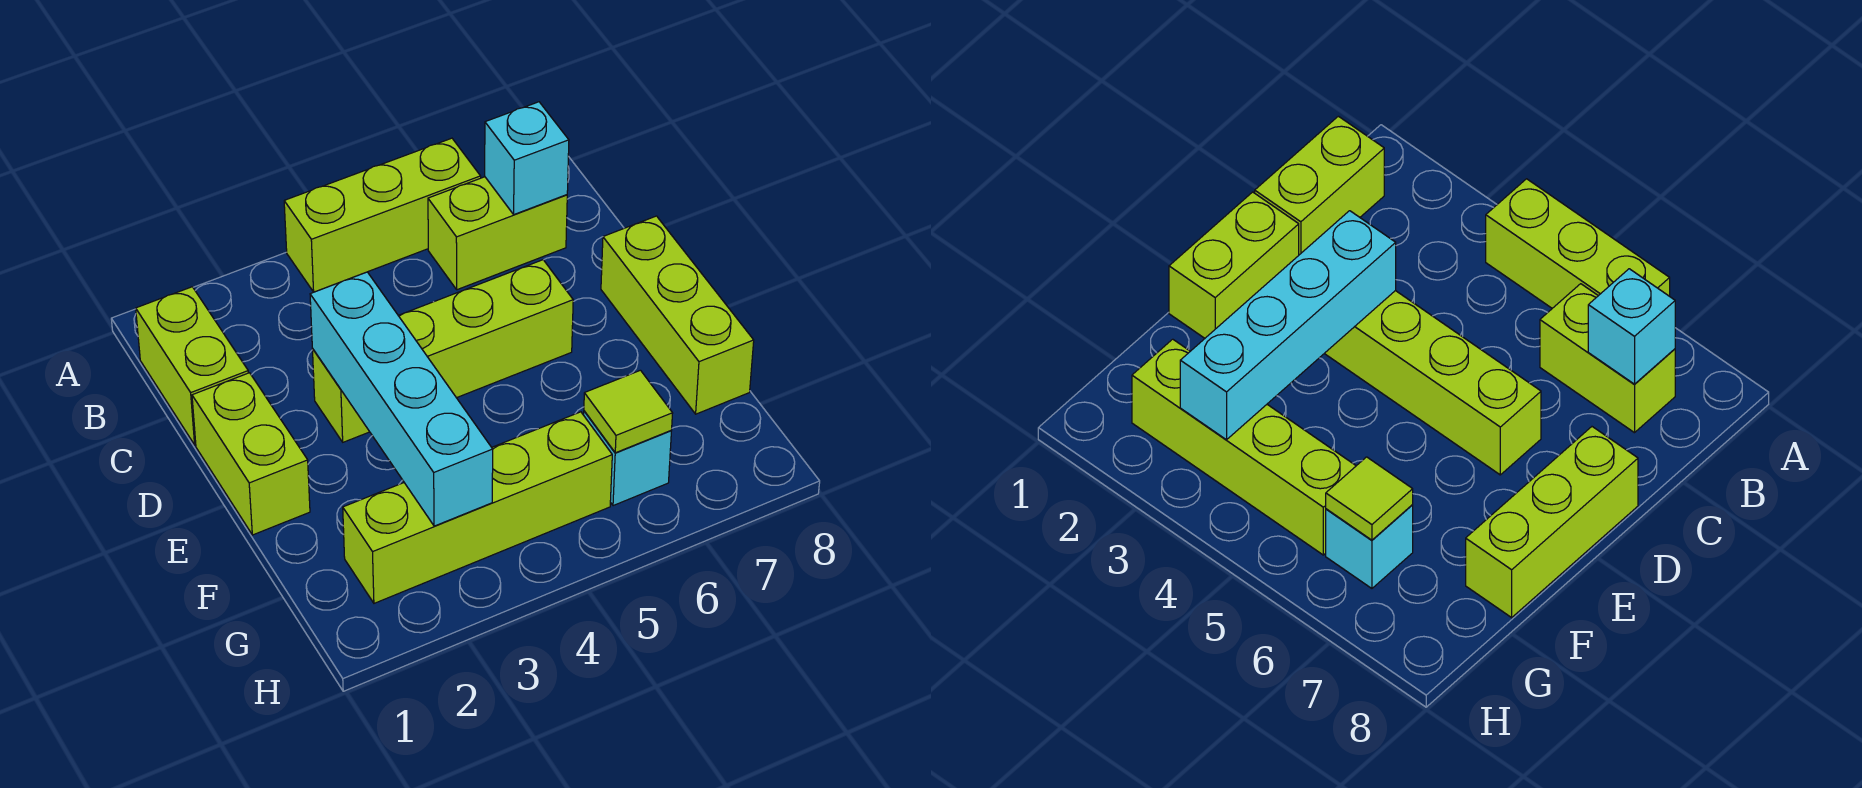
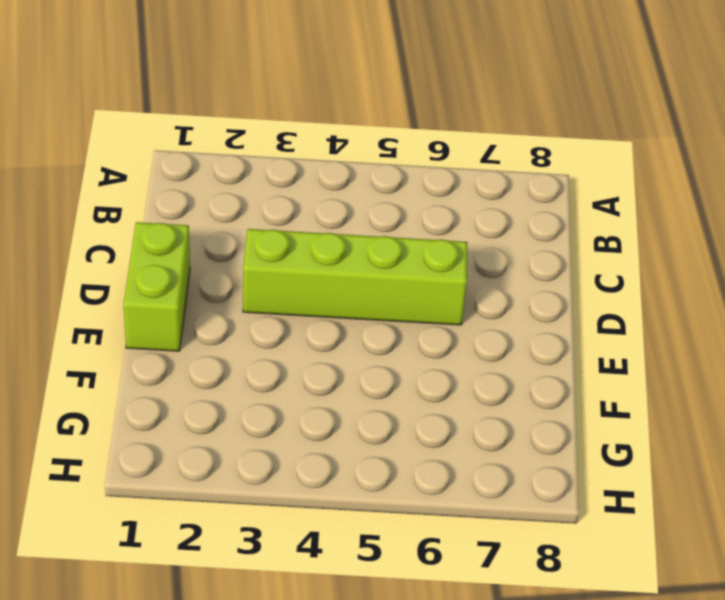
none -> lime 1x3 brick [284,138,481,292]
none -> lime 1x2 brick [136,287,248,445]

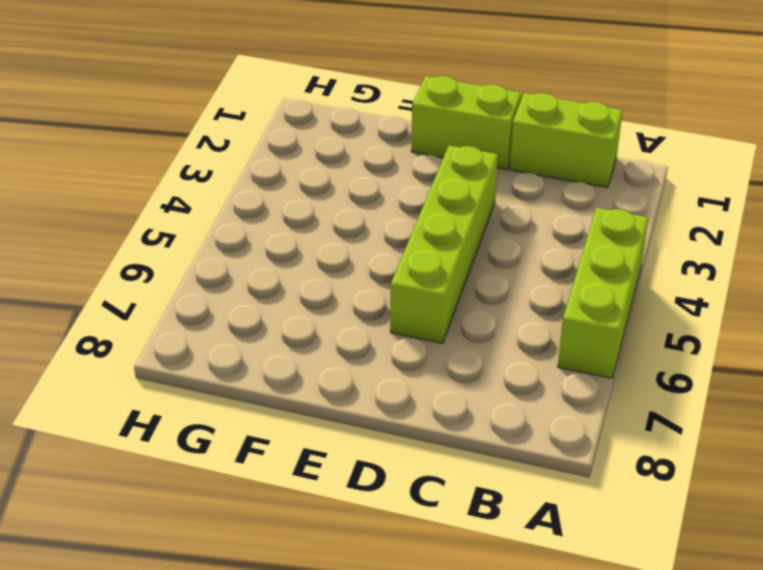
none -> lime 1x2 brick [428,177,567,290]
none -> lime 1x3 brick [601,216,754,414]

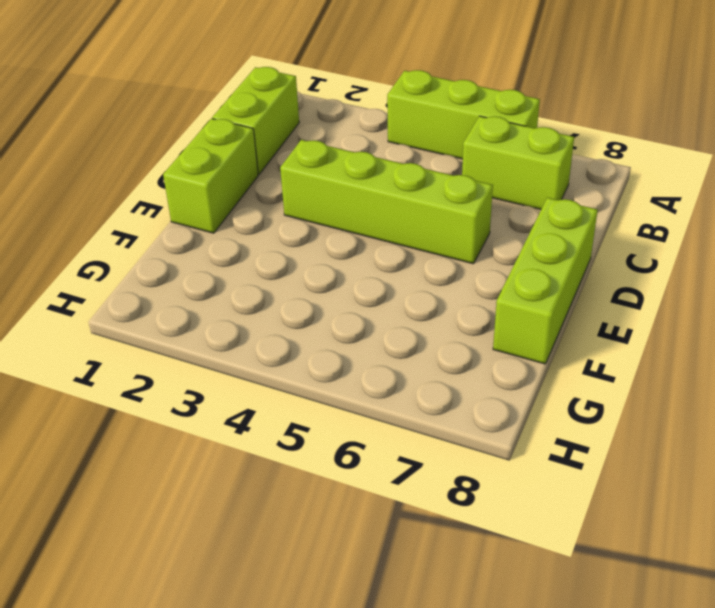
none -> lime 1x4 brick [343,412,612,603]
none -> cyan 1x1 brick [584,411,671,506]

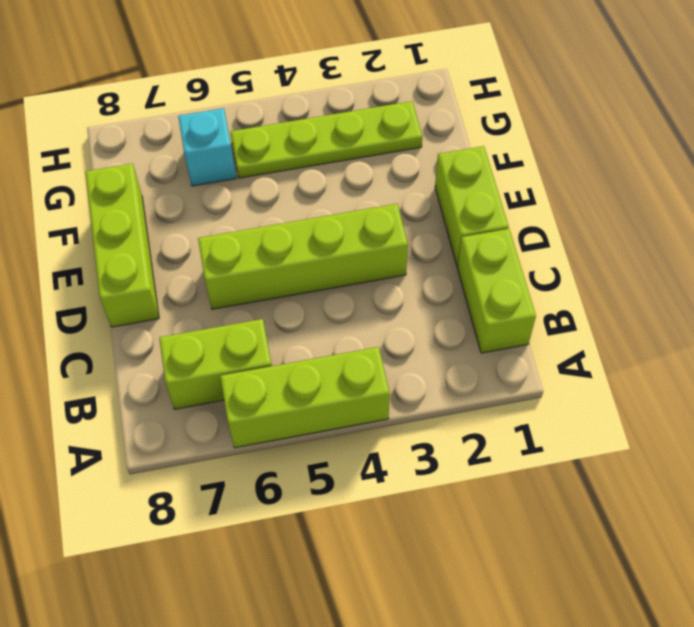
lime 1x4 plate [230,101,422,178] -> lime 1x4 brick [343,412,612,603]
none -> cyan 1x1 brick [485,102,569,214]
none -> cyan 1x4 brick [310,272,493,526]

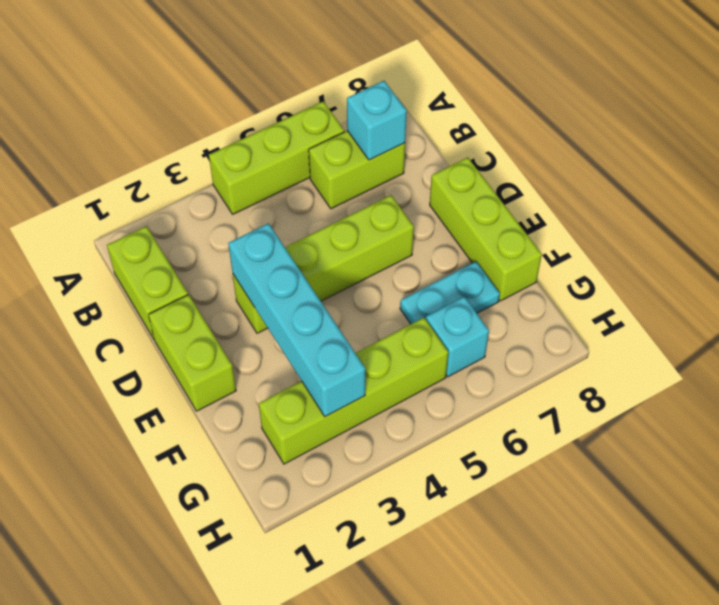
cyan 1x2 plate [400,262,500,324] -> none
none -> lime 1x1 tile [584,370,673,453]

